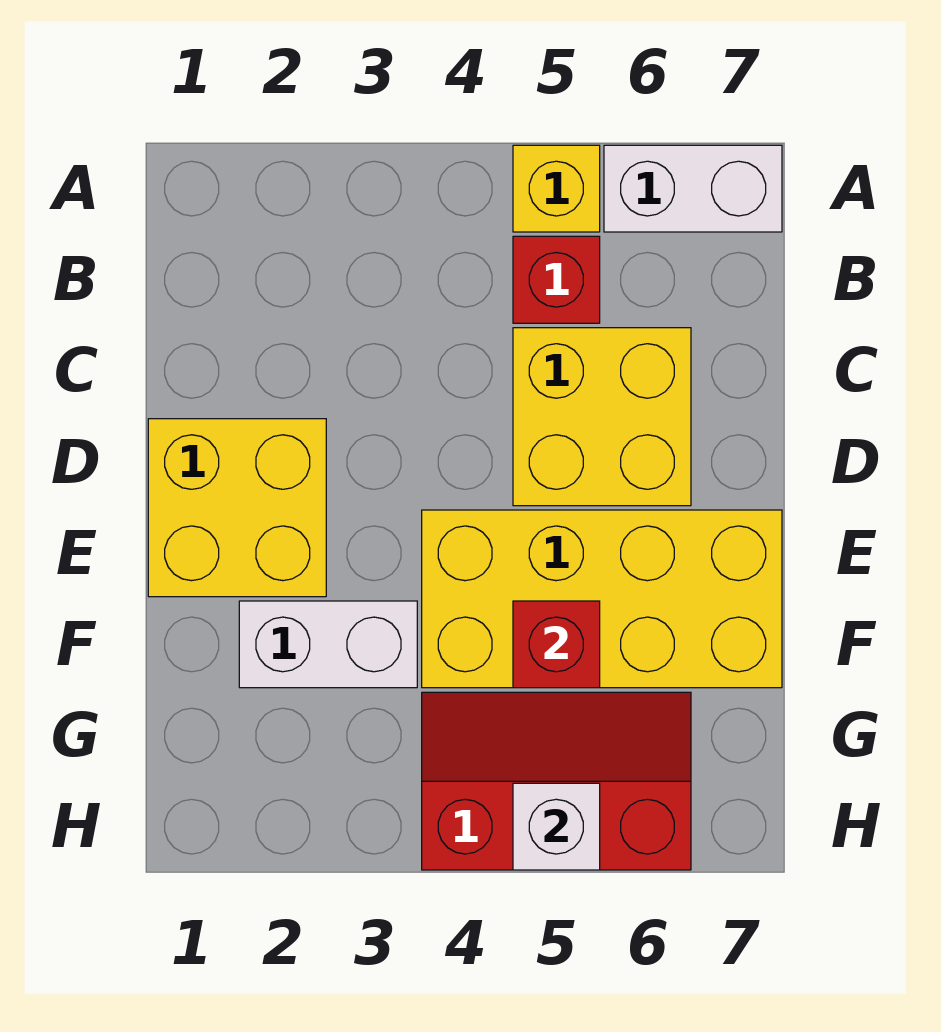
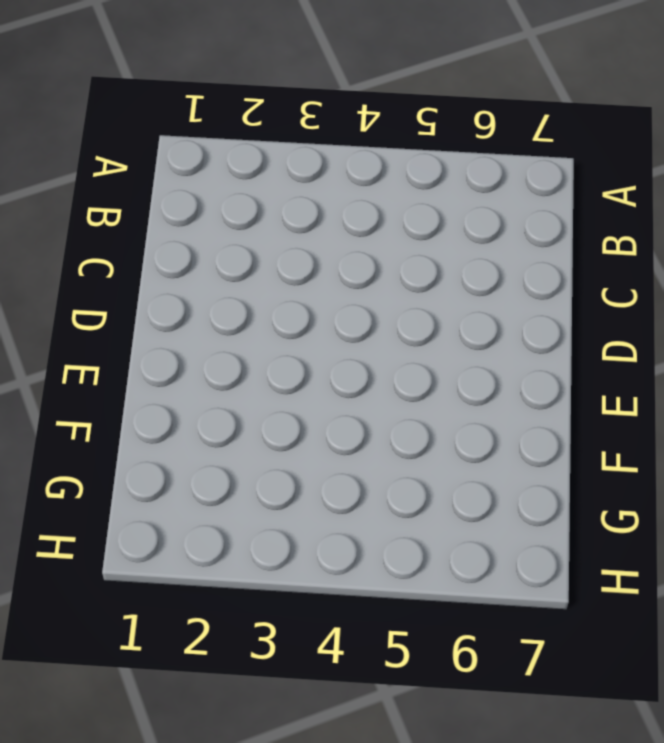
none -> yellow 1x1 brick [513,145,600,232]
none -> white 1x2 brick [604,145,782,232]

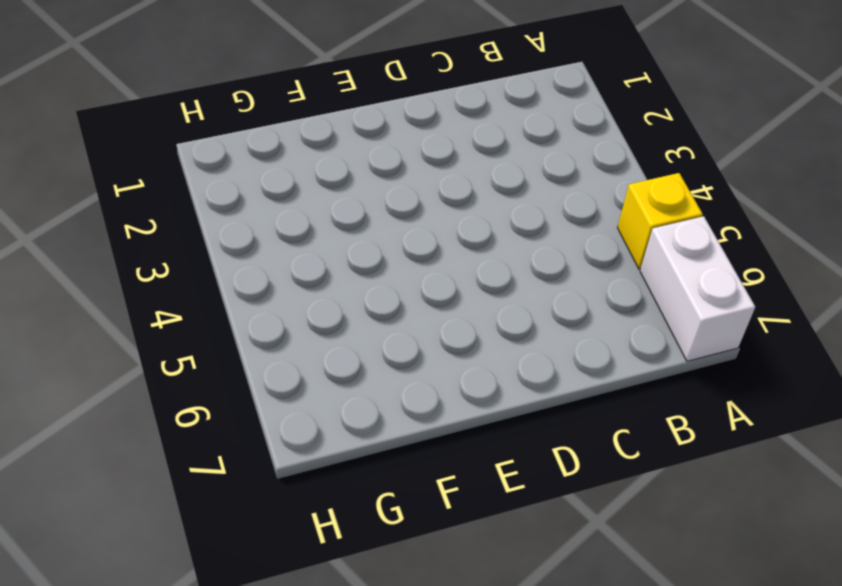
none -> red 1x1 brick [513,236,600,323]
none -> yellow 2x2 brick [513,328,691,506]

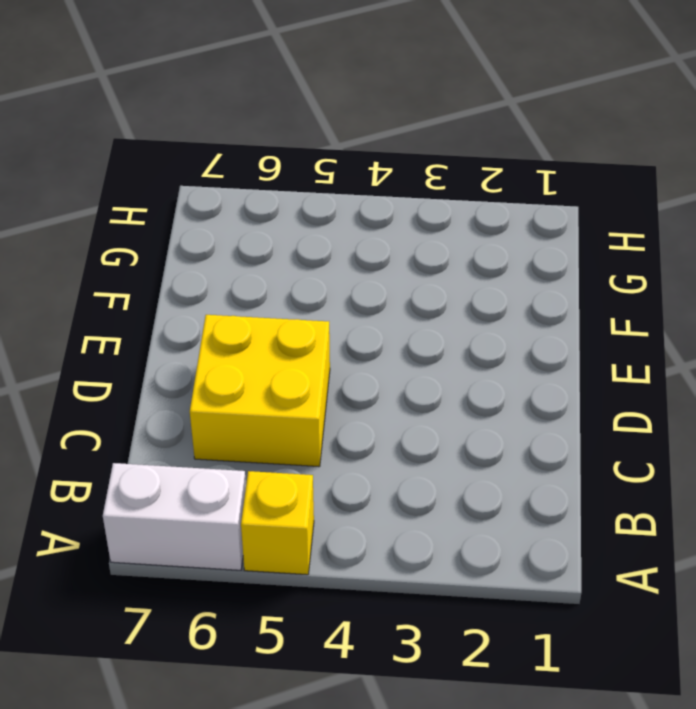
none -> red 1x1 brick [513,236,600,323]
none -> yellow 2x2 brick [148,419,326,597]

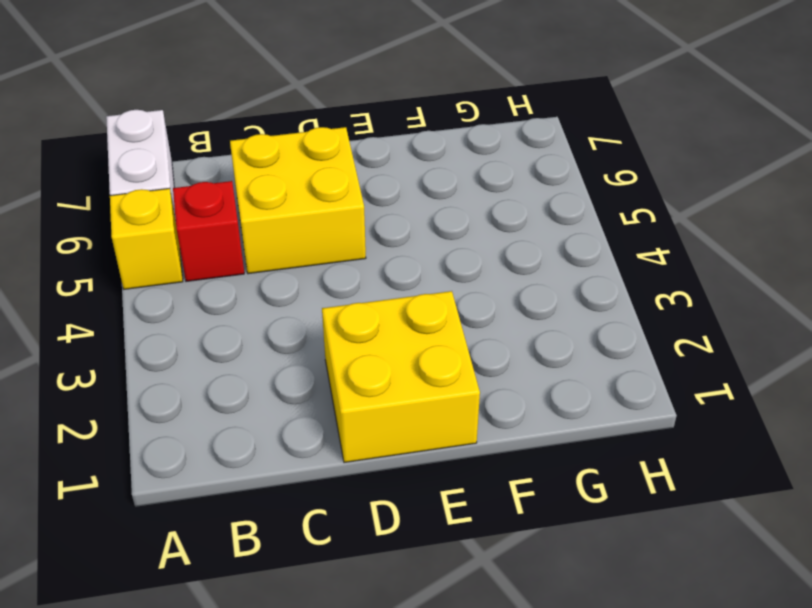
none -> yellow 2x4 brick [422,510,782,688]
none -> white 1x2 brick [239,601,417,688]

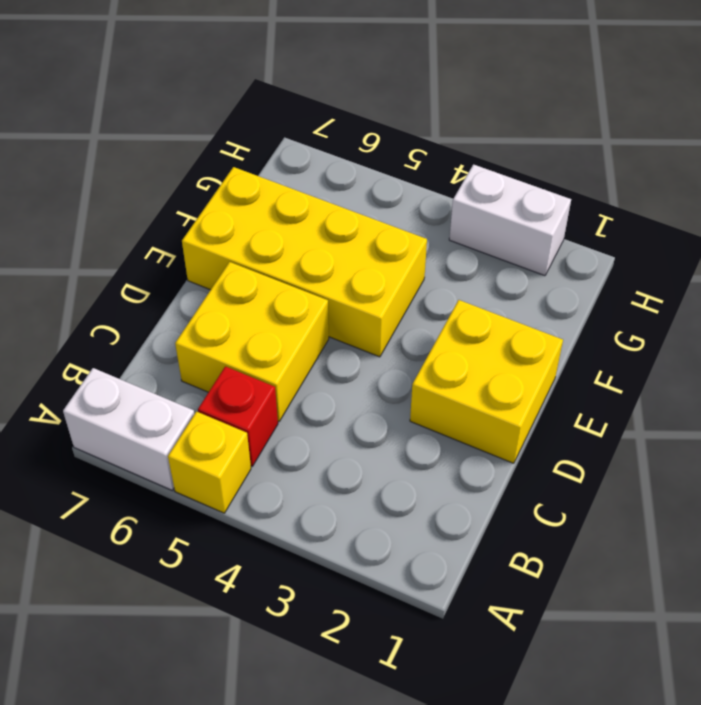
white 1x2 brick [449,165,571,276] -> white 1x2 brick moved to [239,601,417,688]
none -> red 2x3 slope [422,692,691,870]
none -> red 1x1 brick [513,601,600,688]

